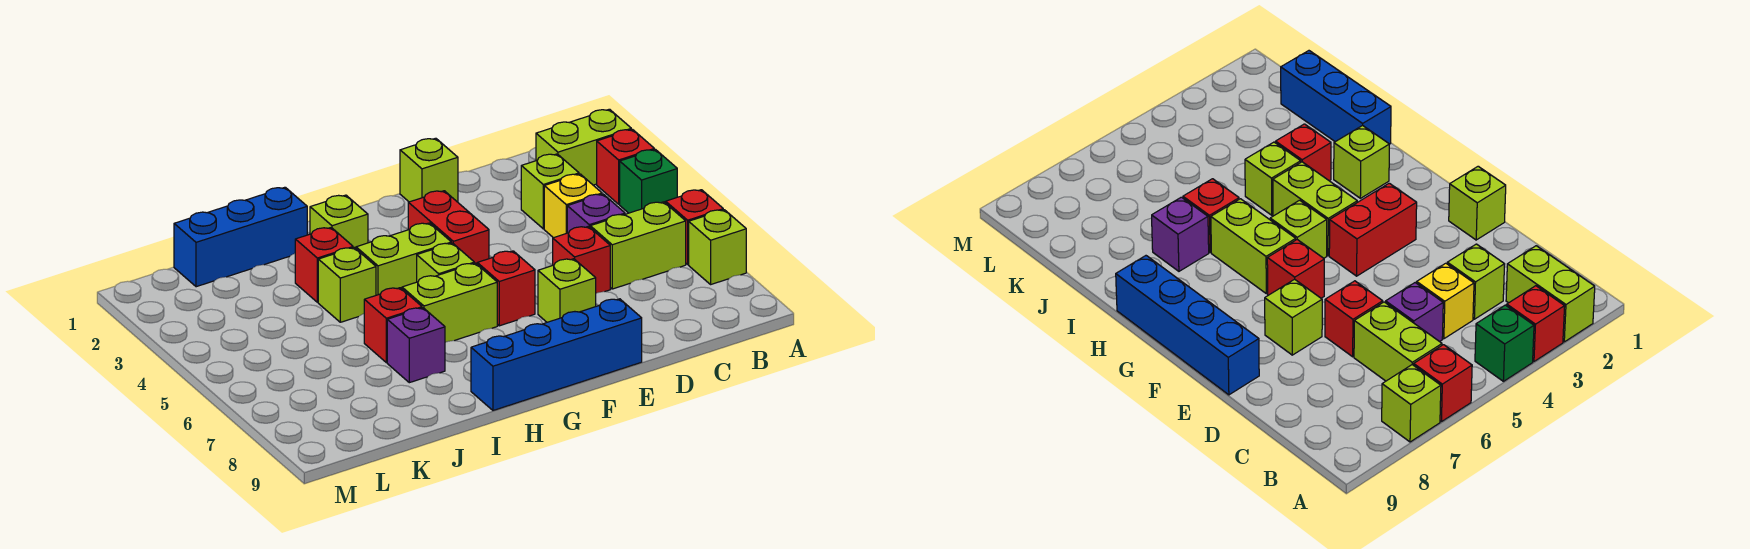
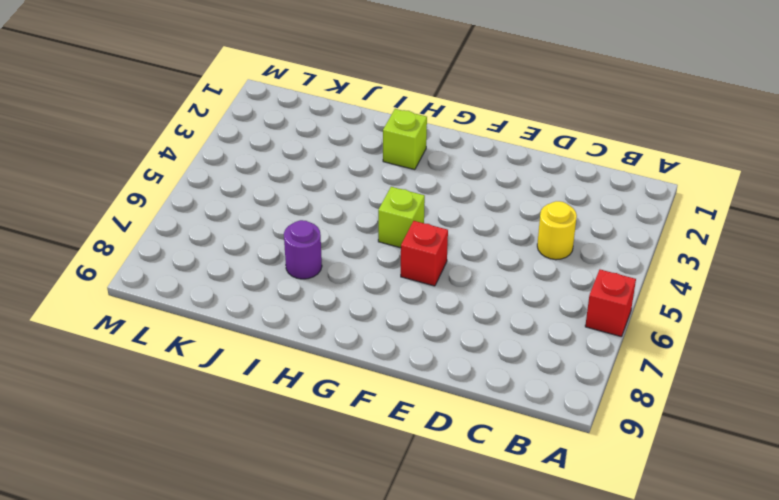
yellow 1x1 round brick [537,201,577,260] -> yellow 1x1 brick [544,174,602,238]
purple 1x1 round brick [284,220,322,279] -> purple 1x1 brick [387,308,445,383]
none -> lime 1x2 brick [536,109,631,185]
none -> red 1x1 brick [597,129,654,204]
none -> green 1x1 brick [620,150,677,213]

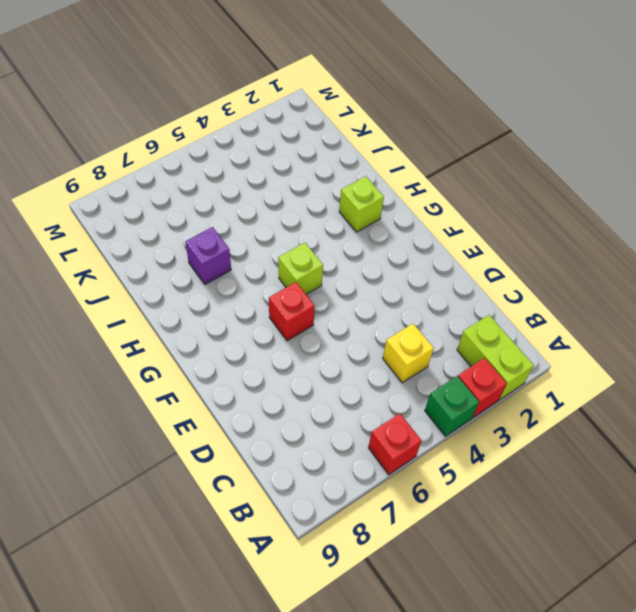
none -> lime 1x1 brick [689,210,746,284]
none -> lime 1x2 brick [590,202,686,289]
none -> lime 1x1 brick [521,154,579,229]

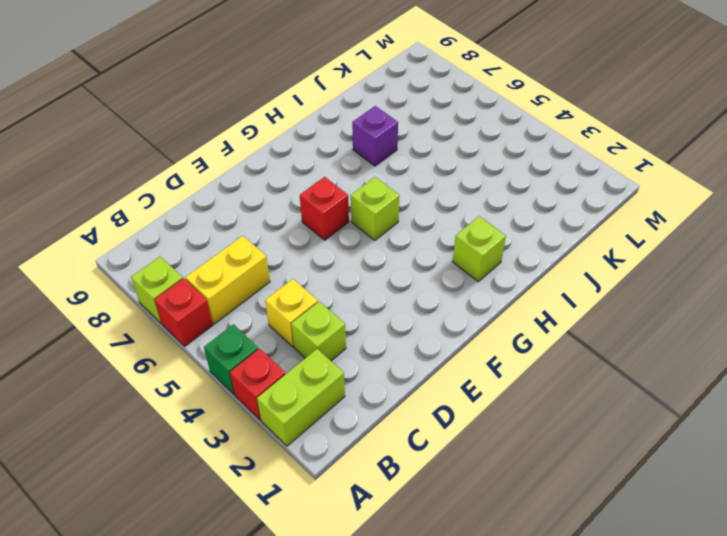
yellow 1x2 brick [185,236,270,324] -> lime 1x2 brick [590,202,686,289]
none -> purple 1x1 brick [567,194,625,233]
none -> red 1x1 brick [553,226,610,293]
none -> lime 1x1 brick [400,138,458,202]

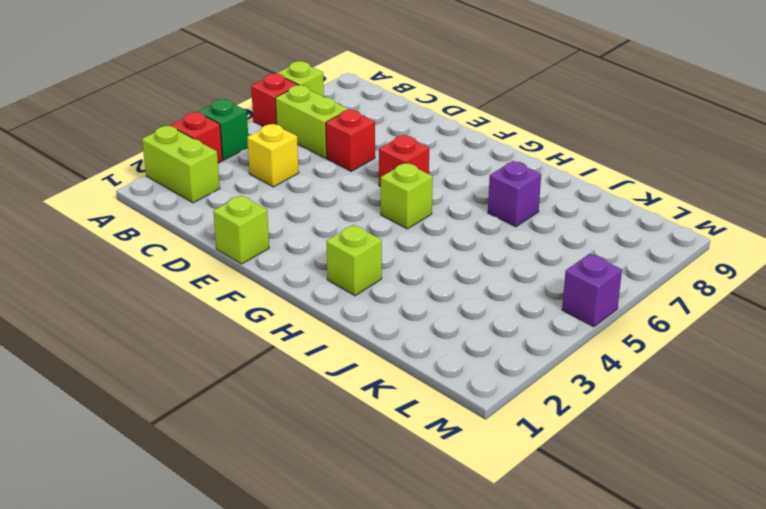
purple 1x1 brick [562,254,622,327] -> purple 1x1 brick moved to [567,194,625,233]
none -> lime 1x1 brick [521,154,579,229]
none -> lime 1x1 brick [538,259,596,322]
none -> blue 1x4 brick [471,299,642,410]

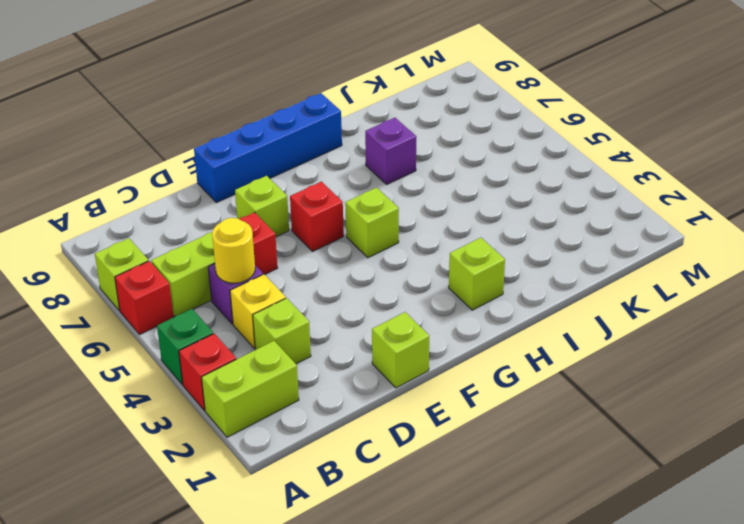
yellow 1x1 round brick [212,218,255,283] -> none
none -> red 1x2 brick [408,191,489,264]
none -> lime 1x2 brick [356,223,451,295]
none -> lime 1x2 brick [402,263,497,342]

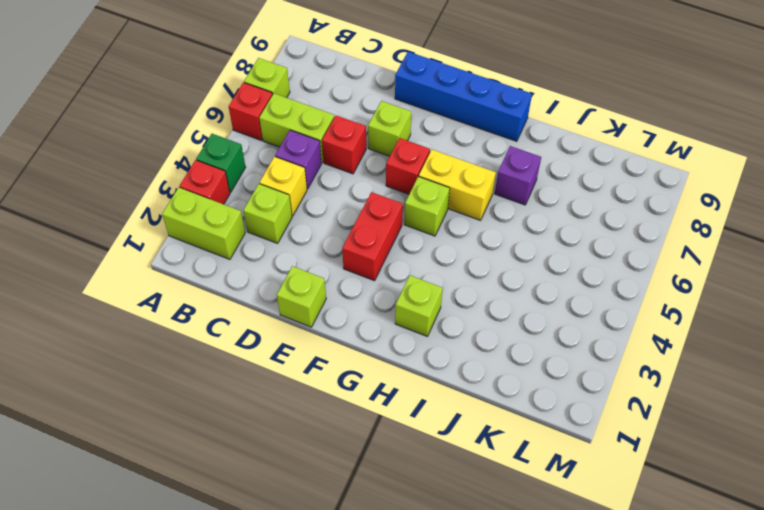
yellow 1x2 brick [419,150,496,220] -> lime 1x2 brick [402,263,497,342]
none -> lime 1x2 brick [356,223,451,295]
none -> blue 1x3 brick [174,187,307,287]
none -> red 1x1 brick [295,228,353,302]

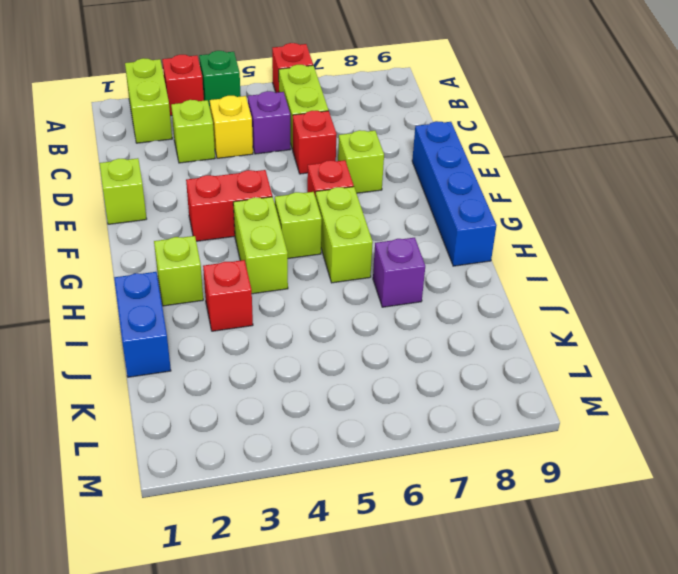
blue 1x2 brick [114,272,171,377] -> blue 1x3 brick [174,187,307,287]
none -> lime 1x1 brick [689,210,746,284]
none -> lime 1x1 brick [318,248,376,322]
none -> red 1x1 brick [364,288,422,363]

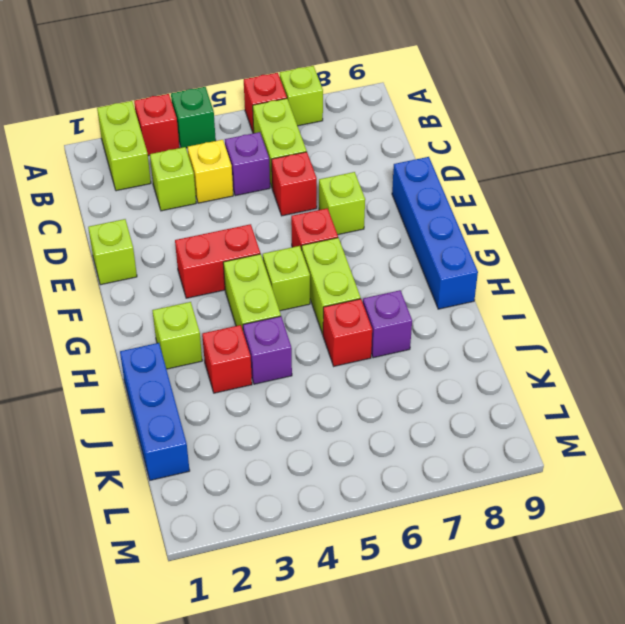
purple 1x1 brick [243,316,292,384] -> lime 1x1 brick [318,248,376,322]

